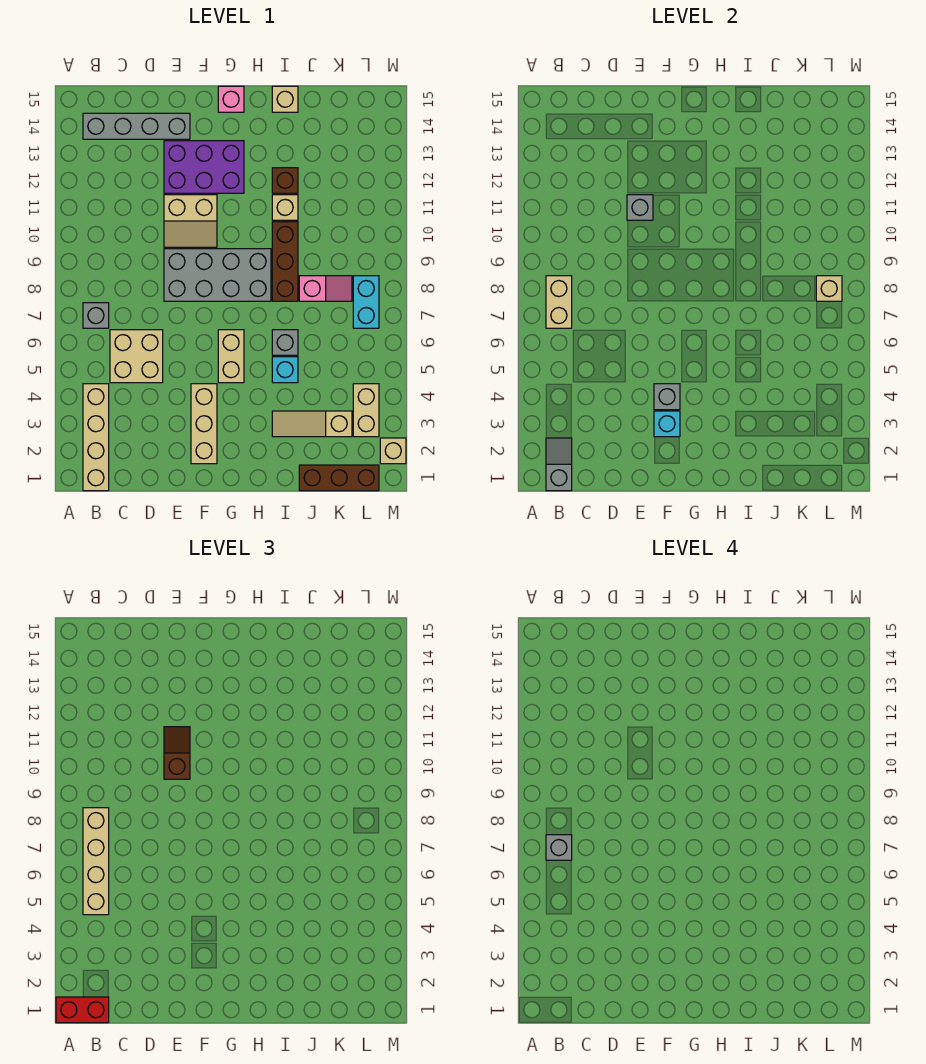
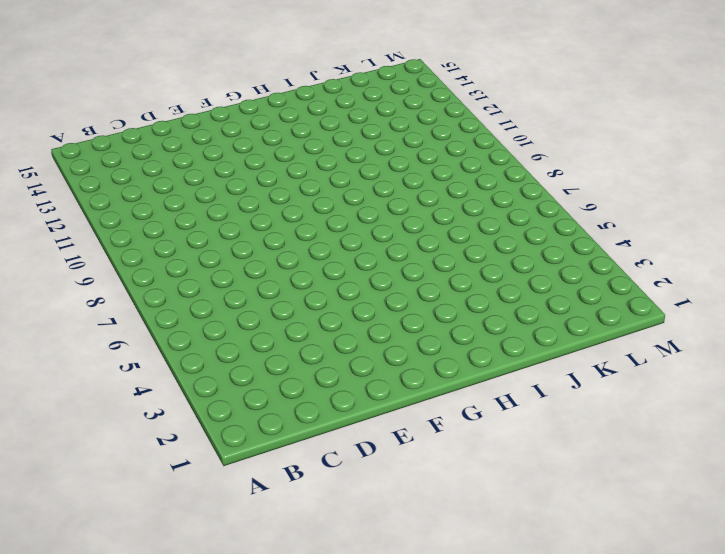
none -> tan 1x4 brick [83,384,109,491]
none -> grey 1x1 brick [83,303,109,328]
none -> grey 1x4 brick [83,113,190,139]
none -> tan 2x2 brick [110,330,163,383]

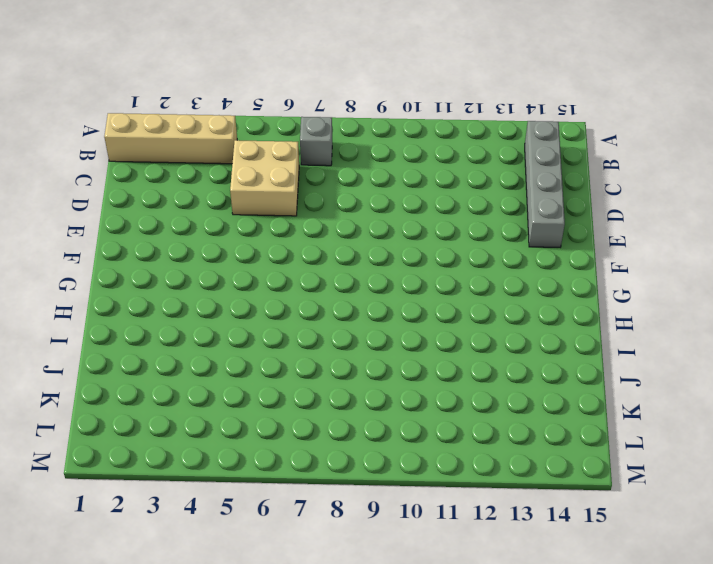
none -> grey 2x4 brick [164,249,271,301]
none -> tan 2x2 slope [164,195,217,247]
none -> purple 2x3 brick [164,141,244,193]
none -> tan 1x3 brick [191,384,217,464]

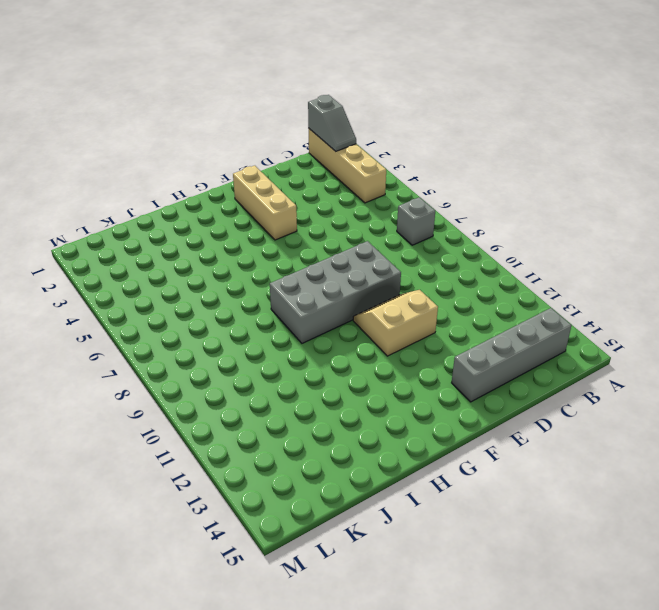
none -> tan 2x2 brick [110,330,163,383]
none -> purple 2x3 brick [164,141,244,193]
none -> tan 1x2 brick [218,330,244,383]
none -> pink 1x1 brick [218,86,244,112]

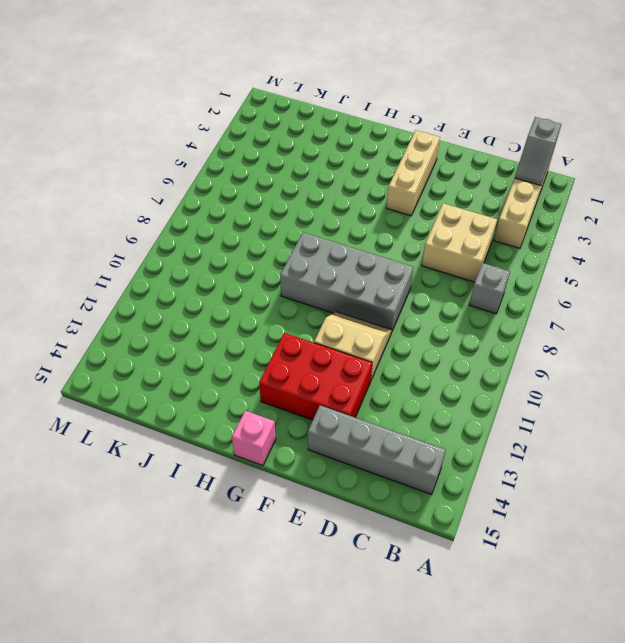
red 2x3 brick [259,333,372,420] -> purple 2x3 brick [164,141,244,193]
none -> tan 1x2 brick [218,330,244,383]
none -> tan 1x3 slope [272,411,352,437]
none -> cyan 1x1 brick [272,357,298,383]
none -> grey 1x1 brick [272,330,298,355]

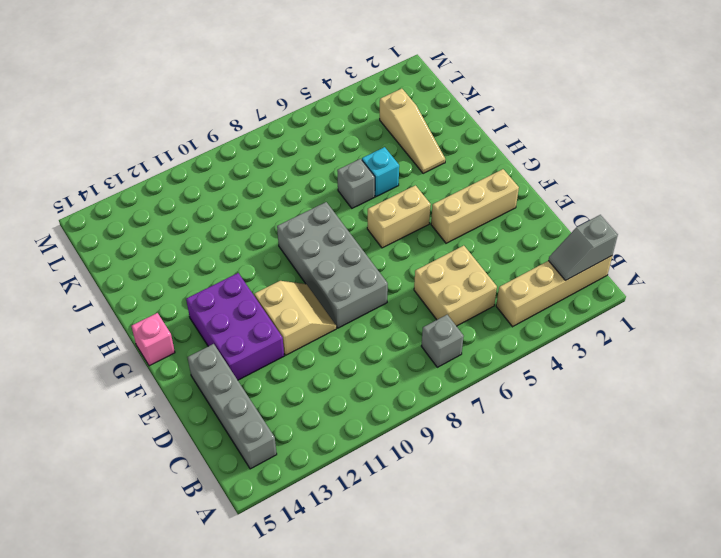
none -> brown 1x3 brick [272,222,298,301]
none -> tan 1x1 brick [272,195,298,220]
none -> brown 1x1 brick [272,168,298,193]
none -> tan 1x1 brick [272,86,298,112]

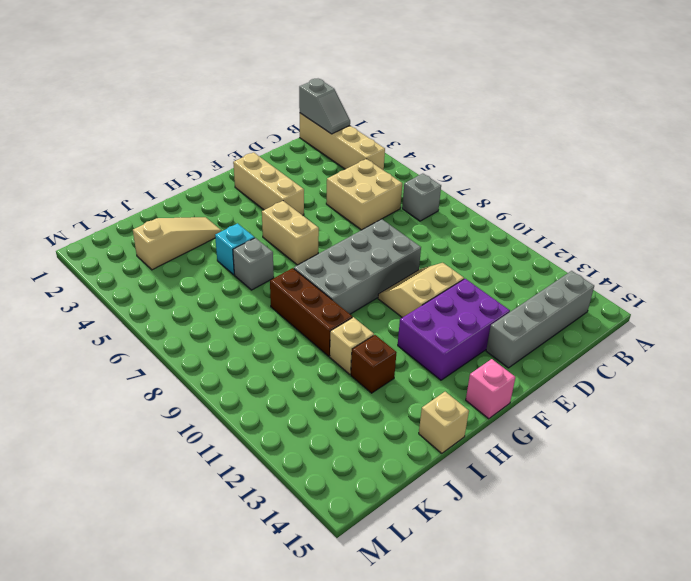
none -> brown 1x3 brick [299,465,379,491]
none -> pink 1x2 slope [299,276,352,301]
none -> tan 1x2 brick [353,384,379,437]
none -> cyan 1x2 brick [353,276,379,328]

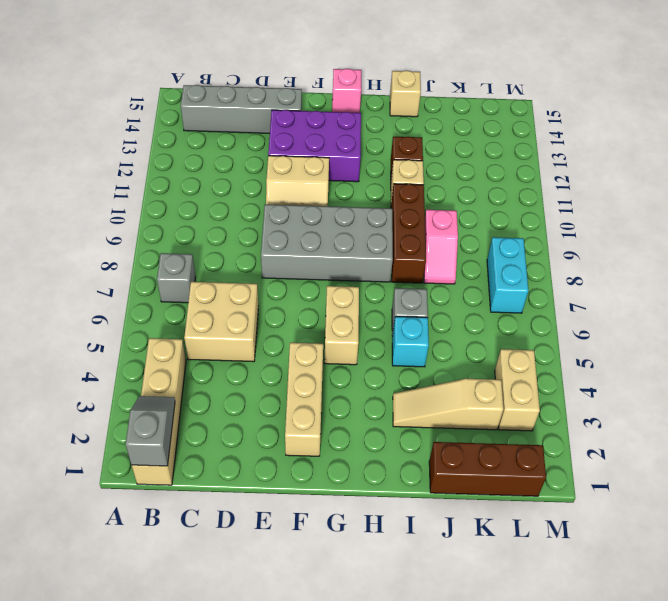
pink 1x2 slope [424,210,458,284] -> pink 1x2 slope turned to [299,276,352,301]
none -> tan 1x1 brick [380,438,406,464]
none -> tan 1x2 brick [546,276,572,328]
none -> grey 1x1 brick [627,195,653,220]
none -> cyan 1x1 brick [654,411,680,437]

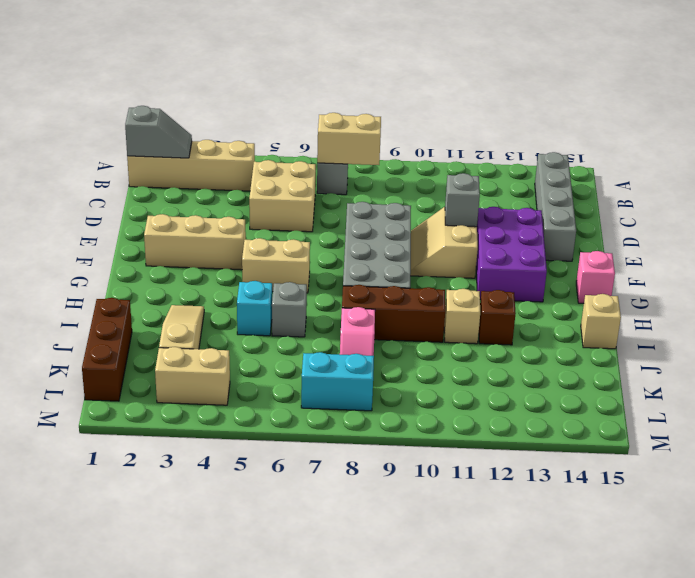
none -> tan 1x1 brick [380,438,406,464]
none -> cyan 1x1 brick [654,411,680,437]
none -> grey 1x1 brick [654,384,680,410]
none -> tan 1x1 brick [816,276,842,301]

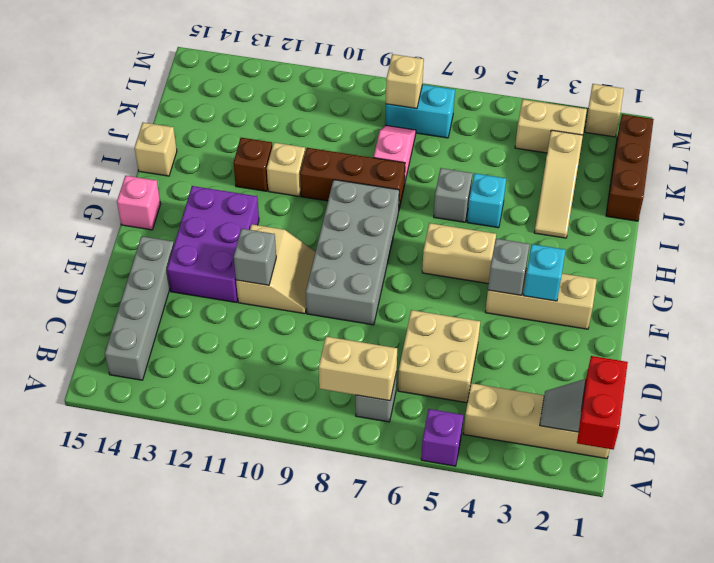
purple 1x1 brick [421,409,463,466] -> none
none -> tan 1x4 brick [83,808,109,915]
none -> brown 1x2 slope [164,727,190,779]
none -> grey 1x1 brick [546,835,572,860]

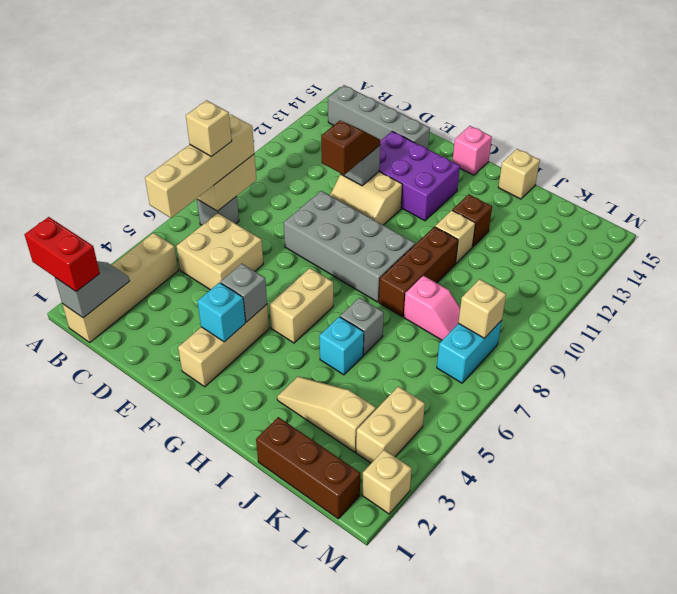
tan 1x1 brick [186,100,232,157] -> grey 1x1 brick [546,835,572,860]

